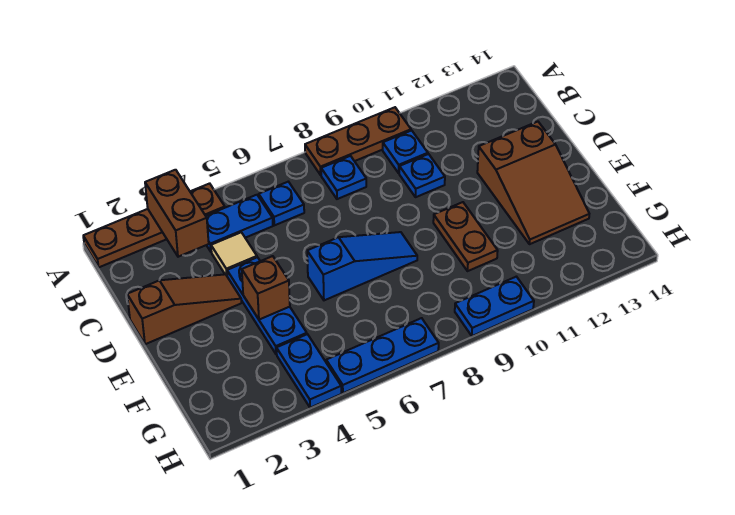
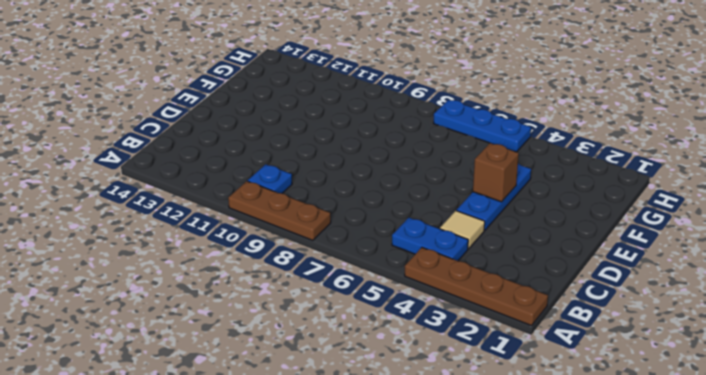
none -> blue 1x1 plate [259,182,304,225]
none -> blue 1x1 plate [321,156,366,199]
none -> blue 1x1 plate [399,154,445,197]

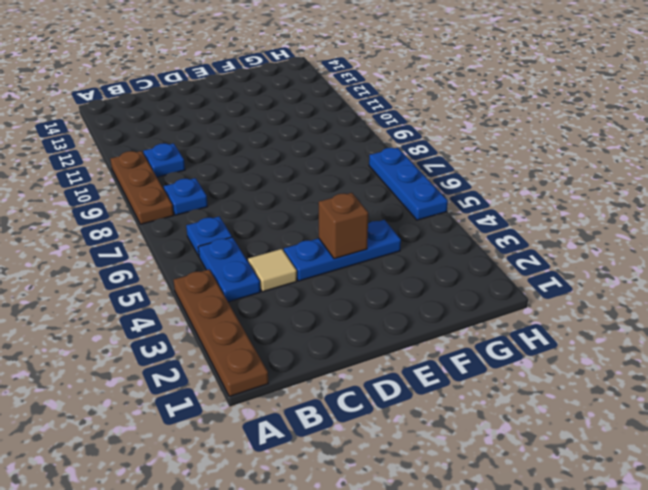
none -> blue 1x1 plate [399,154,445,197]
none -> brown 1x3 slope [127,274,241,344]
none -> brown 2x3 slope [477,122,589,244]

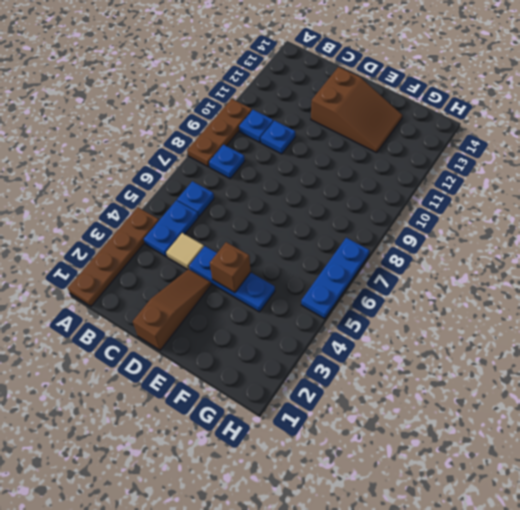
none -> blue 1x3 slope [307,232,417,300]
none -> brown 1x2 plate [433,202,498,271]
none -> blue 1x2 plate [277,334,341,408]

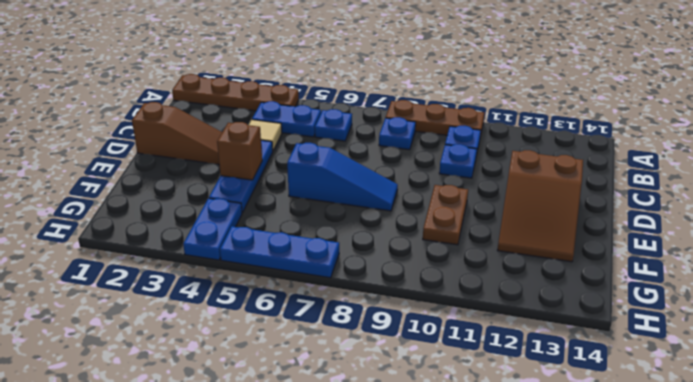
none -> blue 1x2 plate [455,277,534,336]
none -> brown 1x2 brick [145,170,209,257]

